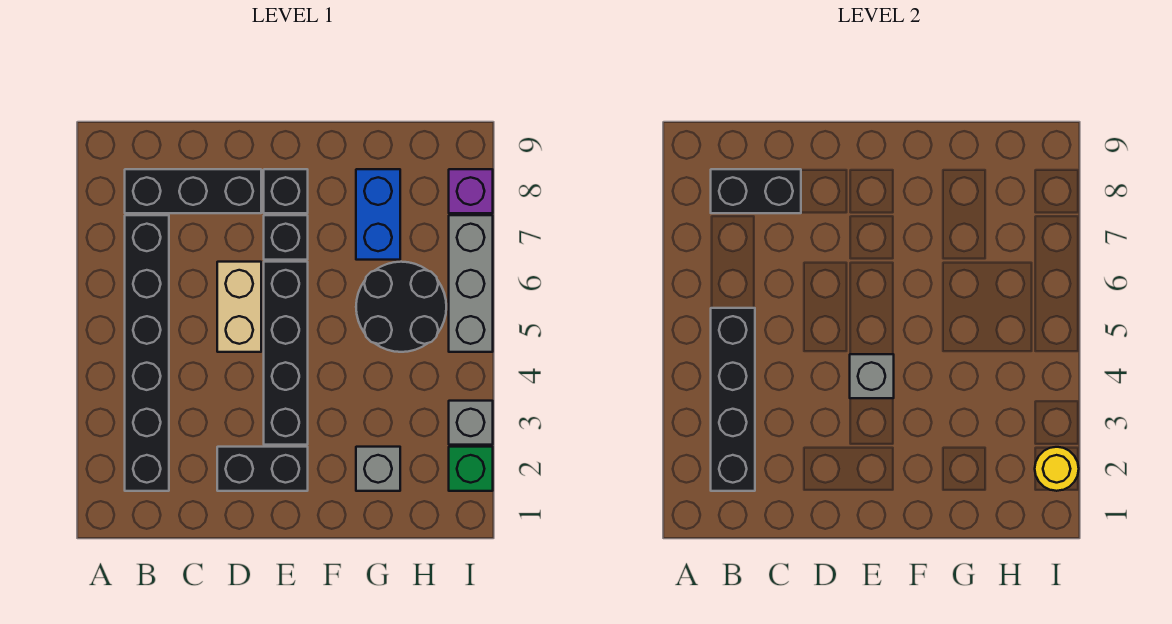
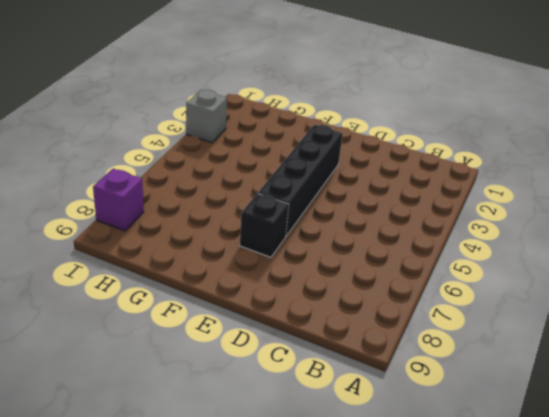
none -> black 1x6 brick [125,215,169,491]
none -> black 1x3 brick [125,169,261,213]
none -> black 1x2 brick [217,447,308,491]

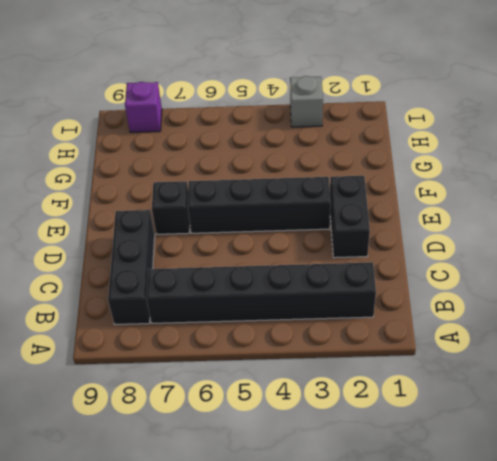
none -> tan 1x2 brick [217,262,261,352]
none -> black 1x1 brick [264,169,308,213]
none -> grey 1x1 brick [356,447,400,491]

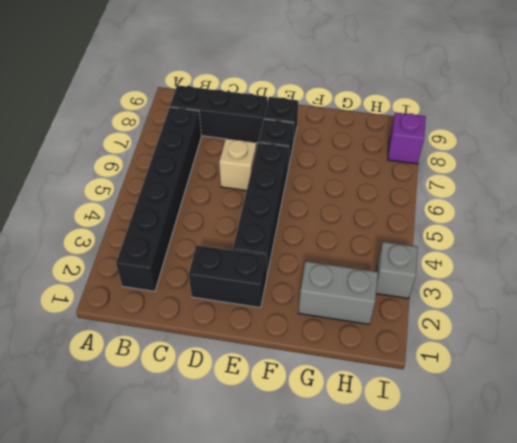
tan 1x1 brick [219,139,256,191] -> tan 1x2 brick [217,262,261,352]
grey 1x2 brick [299,261,378,324] -> grey 1x1 brick [356,447,400,491]
none -> black 2x2 round brick [356,262,446,352]
none -> blue 1x2 brick [356,169,400,260]
none -> green 1x1 brick [449,447,493,491]

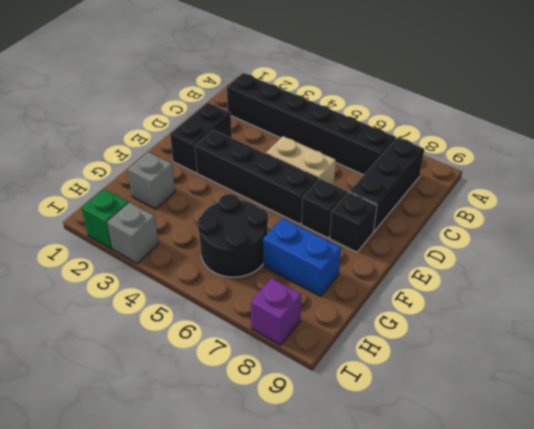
none -> grey 1x3 brick [449,215,493,352]
none -> black 1x4 brick [711,308,755,491]
none -> black 1x2 brick [711,169,801,213]

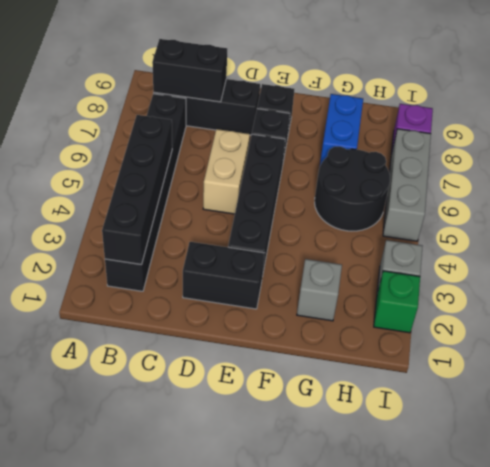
none -> grey 1x1 brick [850,354,894,398]
none -> yellow 1x1 round brick [1035,447,1079,491]

